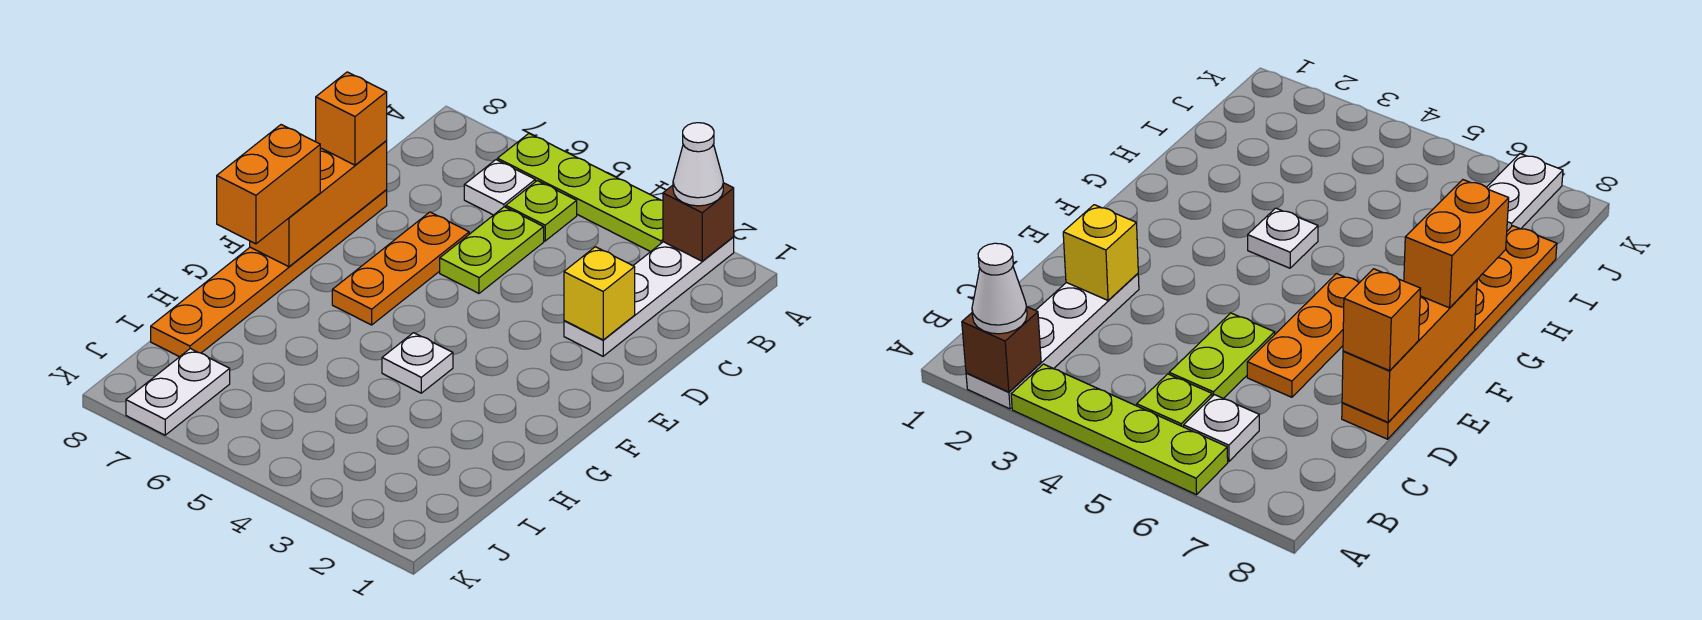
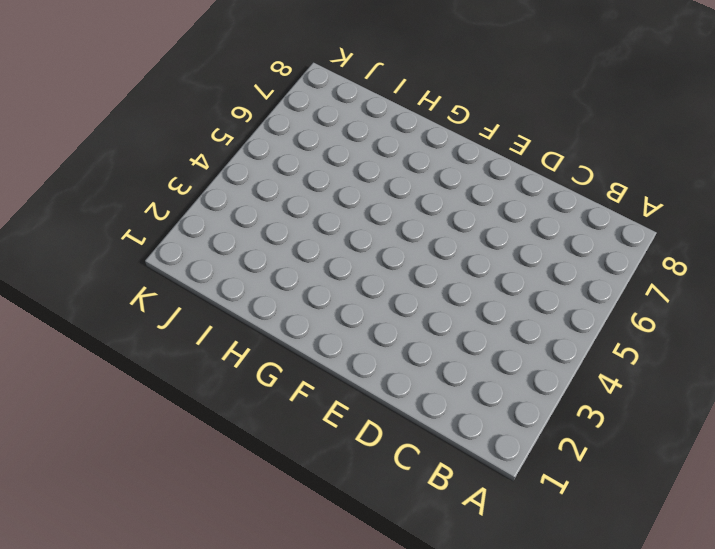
none -> white 1x4 plate [564,237,734,356]
none -> lime 1x4 plate [497,134,663,252]
none -> lime 1x1 plate [506,181,577,241]

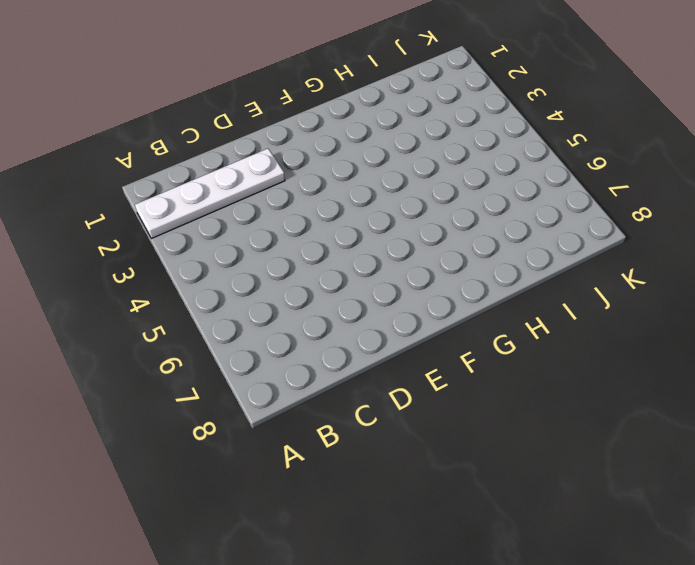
none -> lime 1x4 plate [497,134,663,252]
none -> lime 1x1 plate [506,181,577,241]
none -> white 1x1 plate [464,160,535,215]

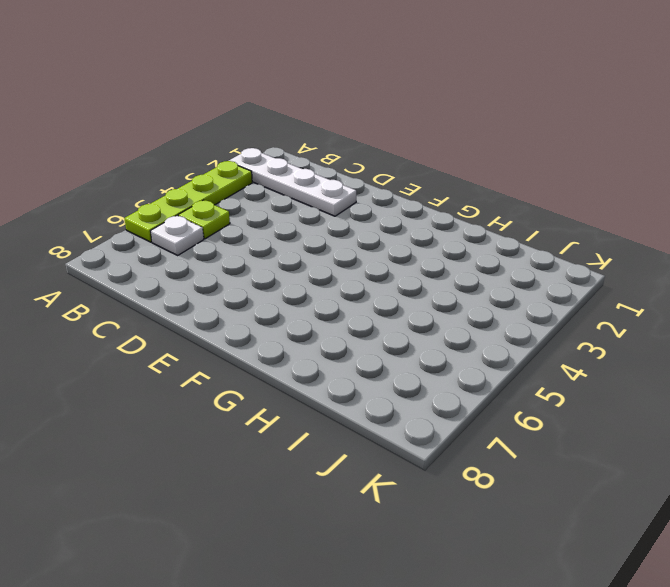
none -> lime 1x2 plate [440,207,544,293]
none -> orange 1x3 plate [332,212,469,325]
none -> orange 1x6 plate [151,190,387,357]

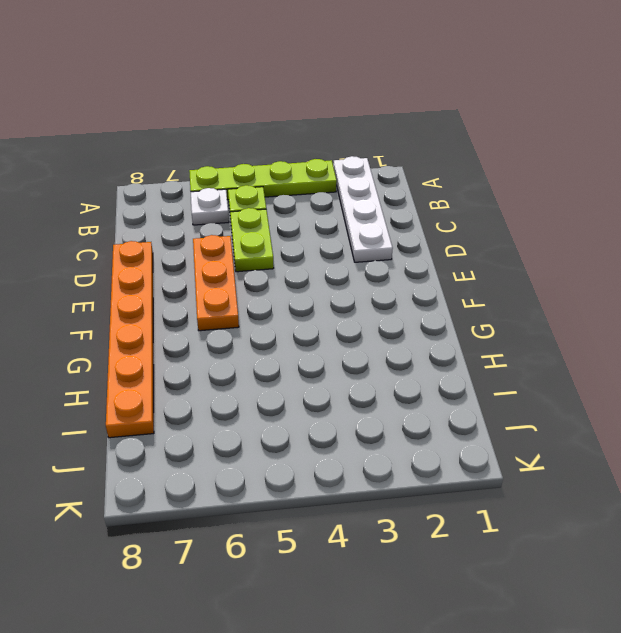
none -> white 1x1 plate [382,333,453,393]
none -> white 1x2 plate [126,349,230,435]
none -> brown 1x1 brick [663,183,734,261]

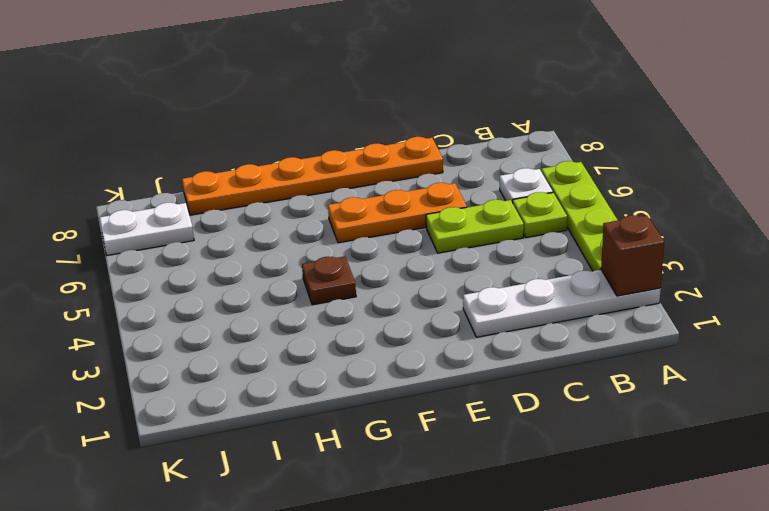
brown 1x1 plate [302,256,356,305] -> white 1x1 plate [382,333,453,393]
none -> yellow 1x1 brick [564,247,635,340]
none -> orange 1x3 brick [250,141,387,267]
none -> white 1x1 cone [673,123,723,206]

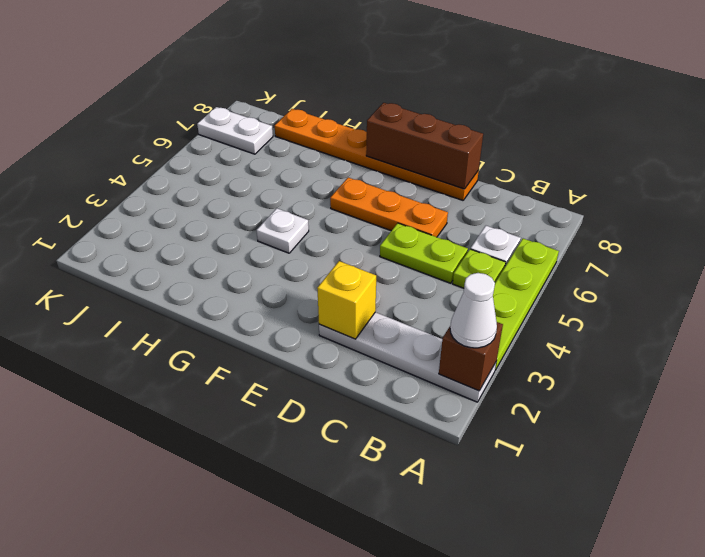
brown 1x3 brick [366,103,483,189] -> orange 1x3 brick [250,141,387,267]
none -> orange 1x1 brick [316,72,387,165]
none -> orange 1x2 brick [217,125,320,244]

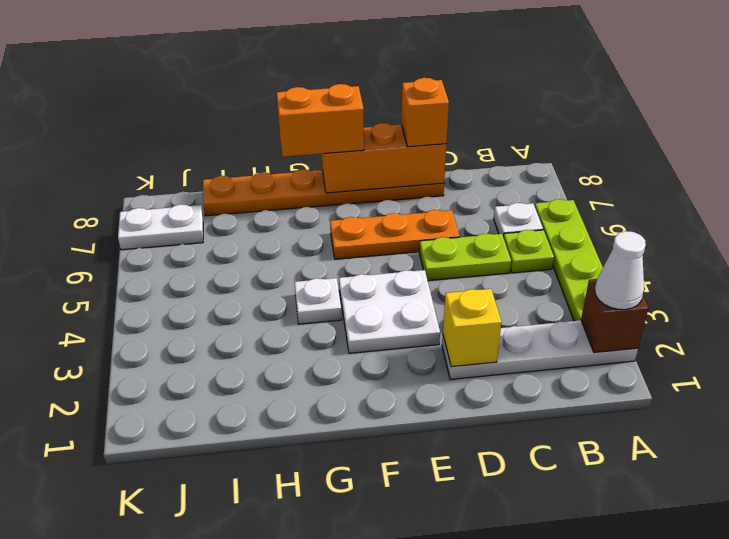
white 2x2 plate [339,270,440,353] -> none

